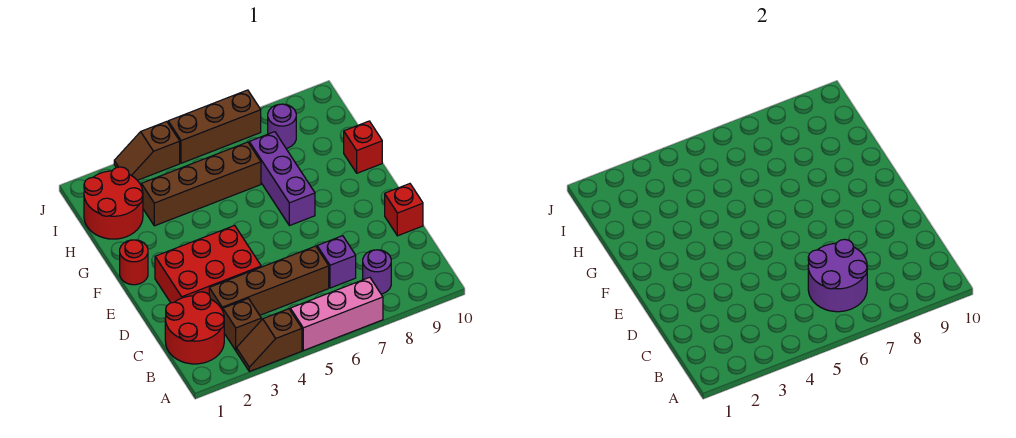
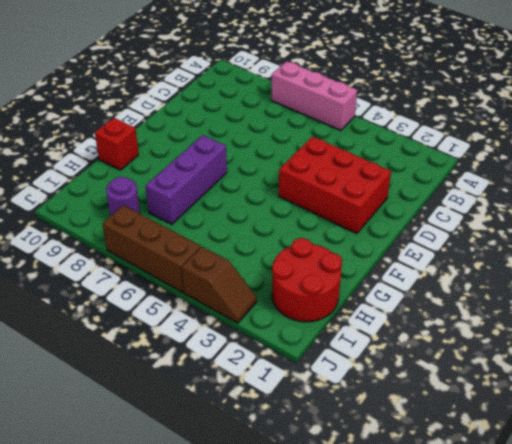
none -> brown 1x2 slope [236,309,302,371]
none -> red 2x2 round brick [165,292,224,364]
none -> brown 1x1 brick [223,298,261,350]

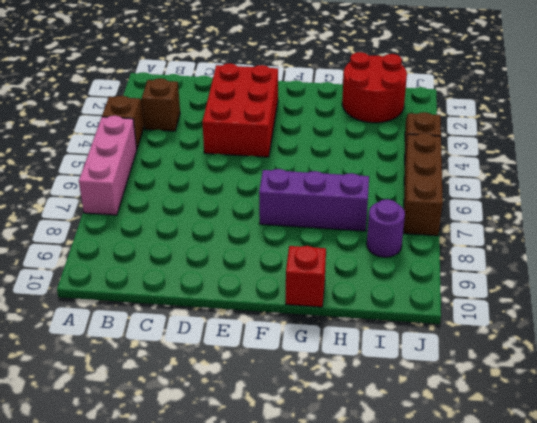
none -> red 2x2 round brick [165,292,224,364]
none -> purple 1x1 round brick [363,250,391,294]
none -> brown 1x4 brick [209,246,329,315]

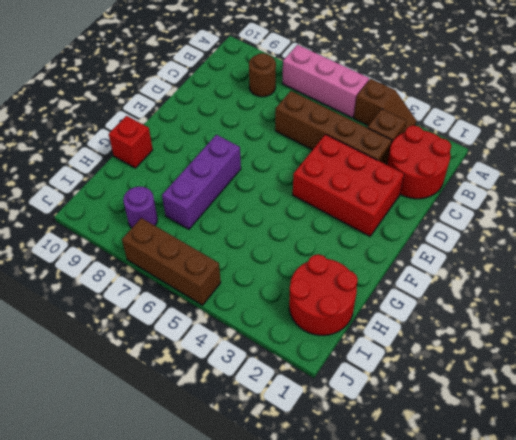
brown 1x1 round brick [249,53,276,97] -> purple 1x1 round brick [363,250,391,294]
none -> purple 1x1 brick [317,236,356,288]
none -> red 1x1 brick [385,184,423,236]
none -> red 1x1 round brick [120,240,148,285]

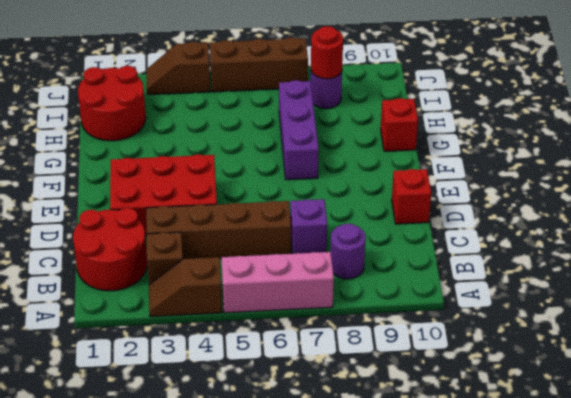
red 1x1 round brick [311,26,343,79] -> red 1x1 round brick moved to [120,240,148,285]
none -> brown 1x4 brick [141,142,261,226]
none -> purple 2x2 round brick [808,239,867,312]

